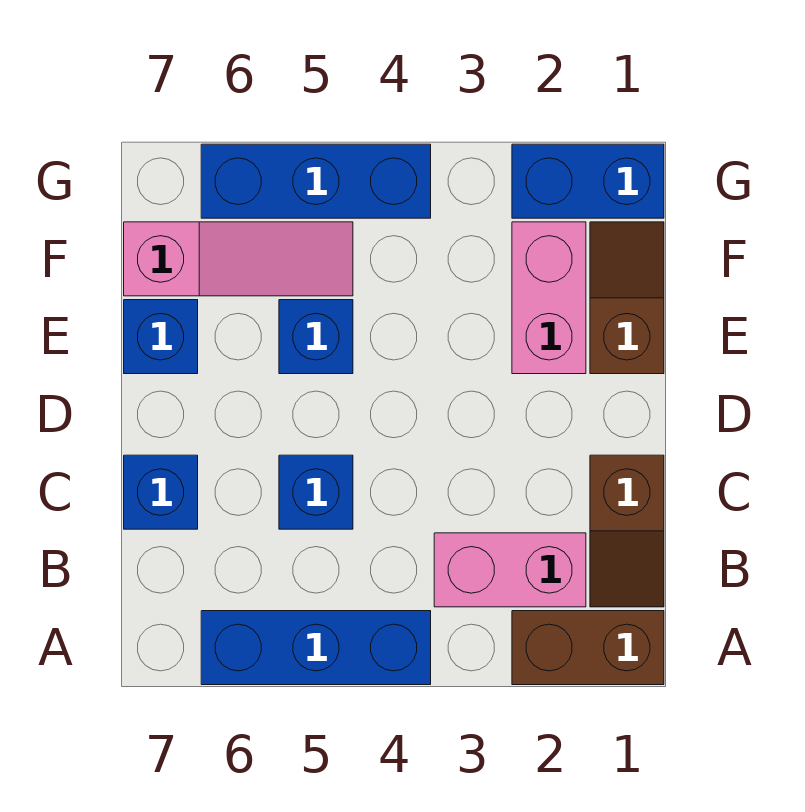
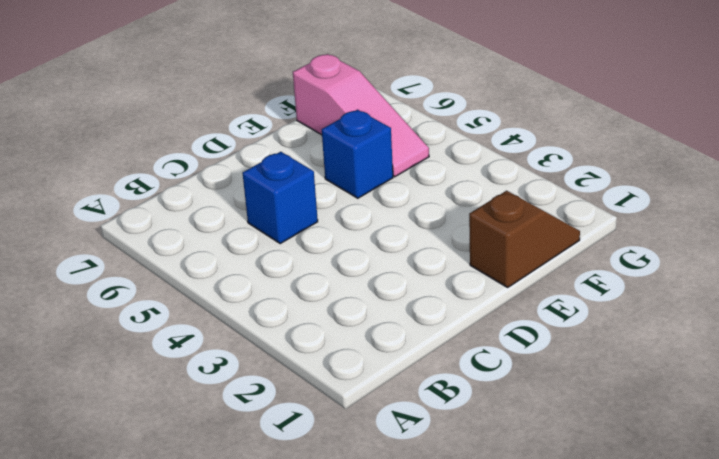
none -> brown 1x2 brick [512,611,664,685]
none -> blue 1x3 brick [201,611,431,685]
none -> brown 1x2 slope [590,455,664,607]

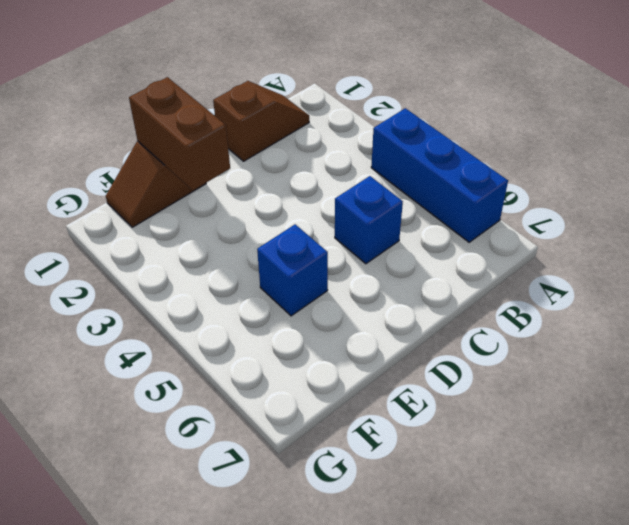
brown 1x2 brick [129,77,230,190] -> brown 1x2 brick moved to [512,611,664,685]
none -> pink 1x2 brick [434,533,586,607]
none -> blue 1x1 brick [124,455,198,529]
none -> pink 1x2 brick [512,222,586,374]

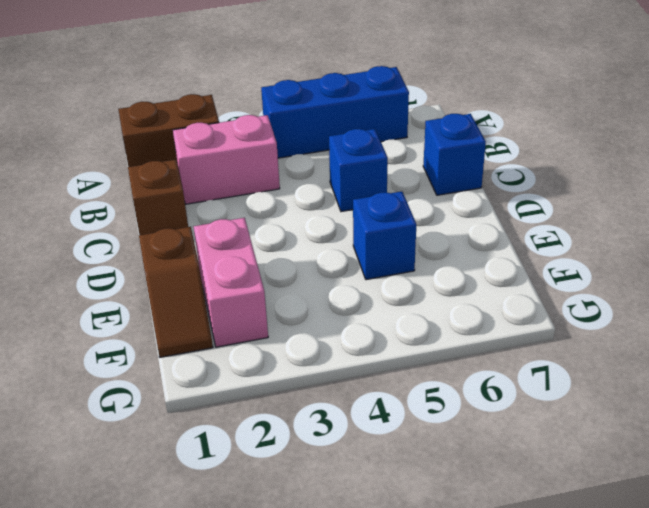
none -> blue 1x1 brick [124,300,198,374]
none -> pink 1x3 slope [124,222,353,296]
none -> blue 1x2 brick [512,144,664,218]

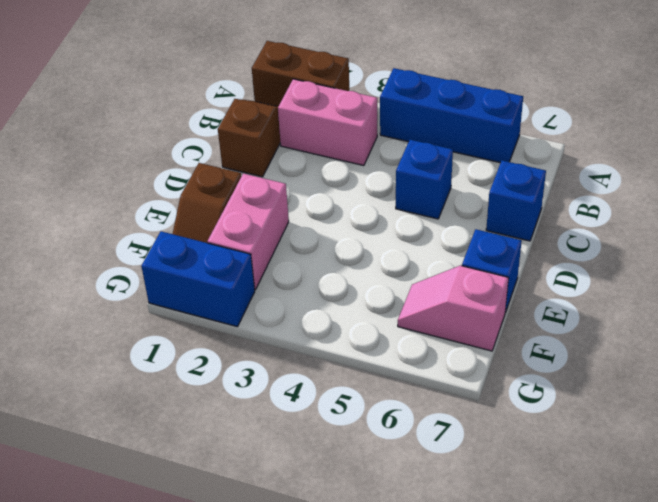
pink 1x2 slope [398,266,509,351] -> pink 1x3 slope [124,222,353,296]
none -> blue 1x1 brick [279,300,353,374]
none -> blue 1x3 brick [201,144,431,218]

